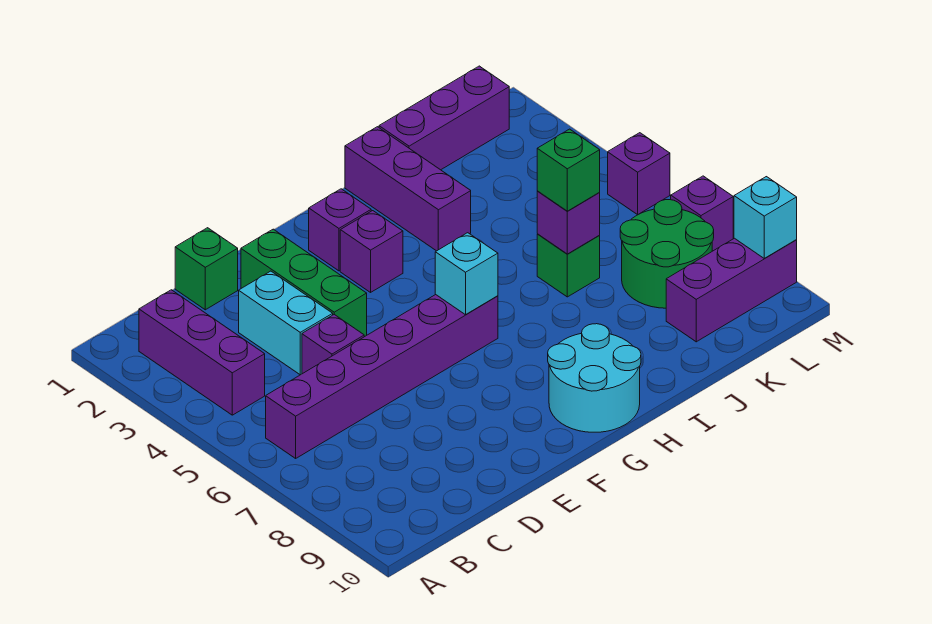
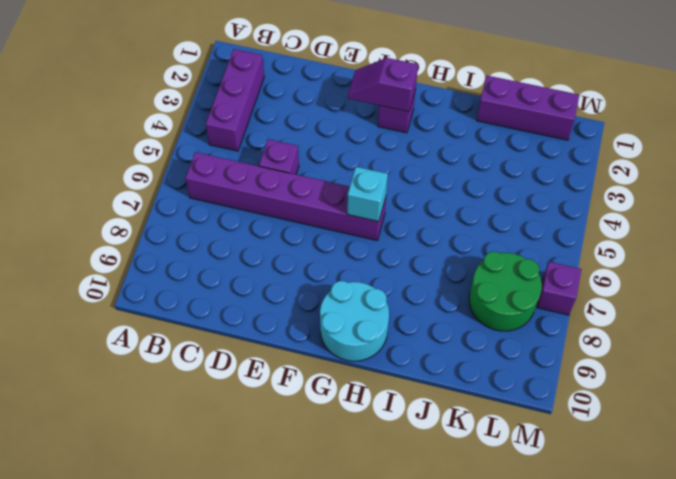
purple 1x2 slope [348,58,418,112] -> none
none -> green 1x1 brick [175,228,238,310]
none -> cyan 1x2 brick [239,271,333,375]
none -> green 1x3 brick [241,229,367,337]

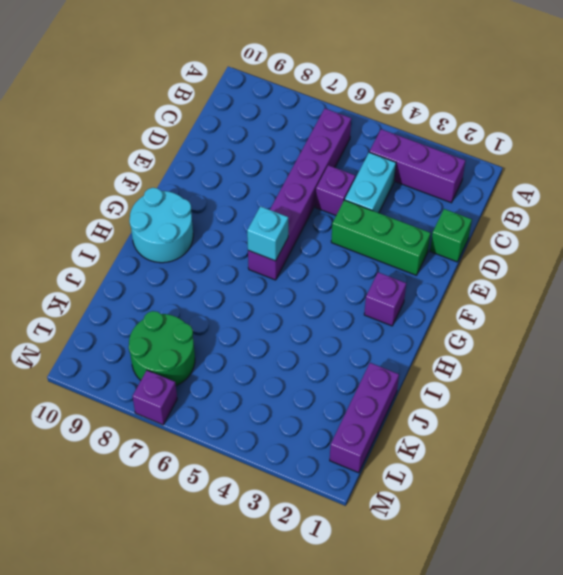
cyan 1x2 brick [345,152,396,213] -> cyan 1x2 brick turned to [239,271,333,375]
none -> purple 1x1 brick [340,211,403,292]
none -> purple 1x3 brick [345,127,471,251]
none -> green 1x1 brick [537,234,600,297]

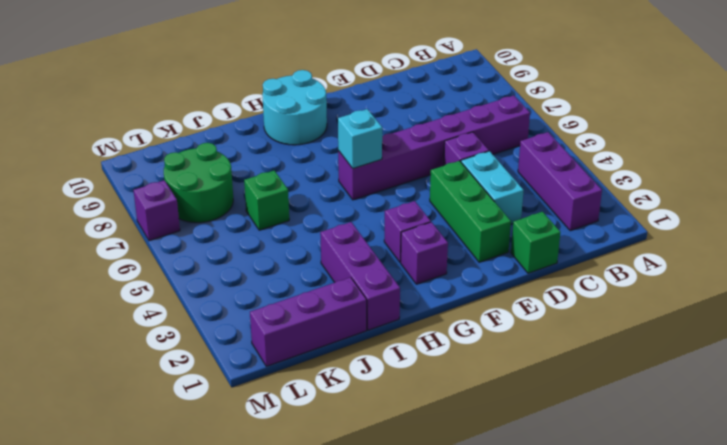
none -> purple 1x3 brick [666,238,797,342]
none -> purple 1x1 brick [608,133,670,215]
none -> purple 1x1 brick [537,191,600,254]

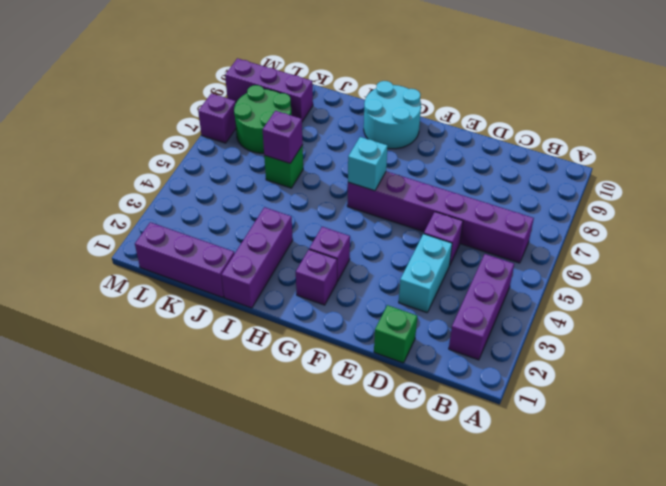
none -> green 1x3 brick [241,229,367,337]
none -> purple 1x1 brick [608,133,670,215]
none -> cyan 1x1 brick [734,177,797,259]

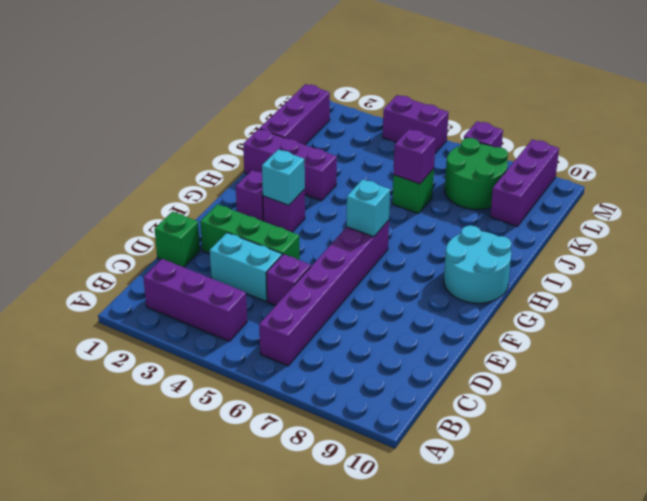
cyan 1x1 brick [262,149,305,205] -> cyan 1x1 brick moved to [734,177,797,259]
purple 1x2 brick [383,95,449,153] -> purple 1x1 brick [608,133,670,215]
none -> green 1x1 brick [537,129,600,211]

